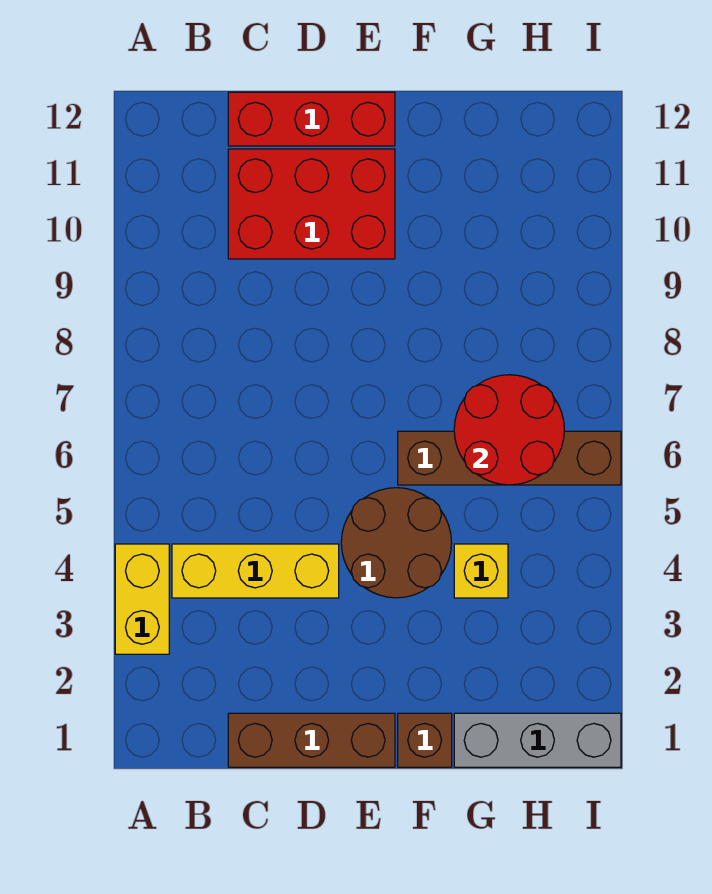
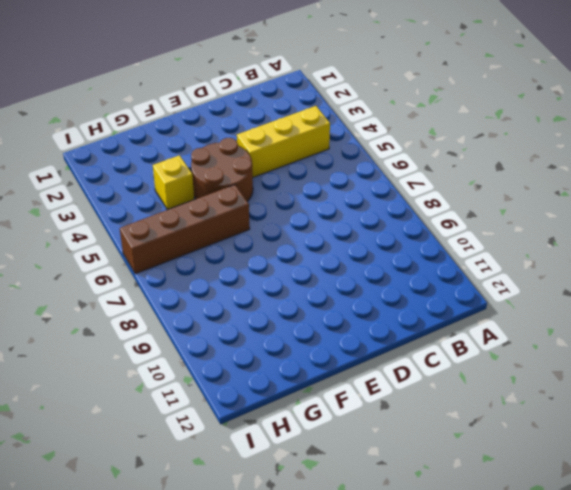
none -> yellow 1x2 brick [115,544,169,654]
none -> brown 1x3 brick [228,713,395,767]

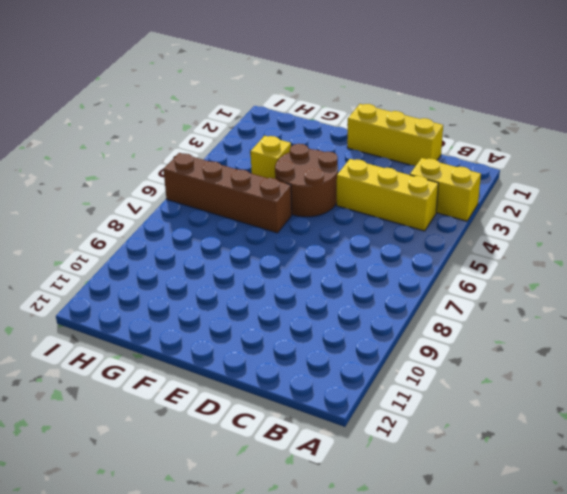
yellow 1x2 brick [410,158,481,221] -> yellow 1x2 brick turned to [115,544,169,654]
yellow 1x3 brick [347,104,443,166] -> brown 1x3 brick [228,713,395,767]
none -> red 2x3 brick [228,149,395,259]
none -> red 1x3 brick [228,92,395,146]

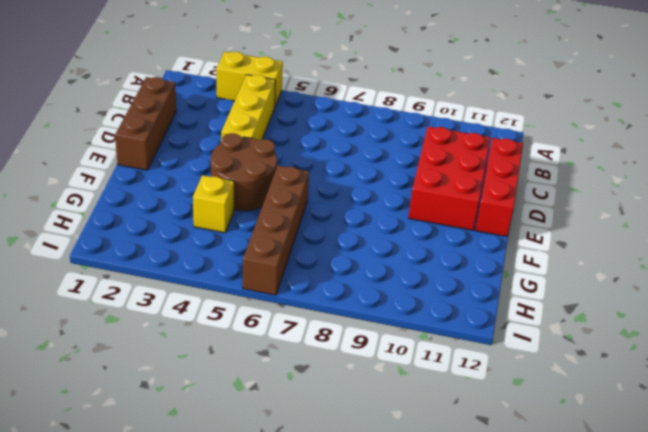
none -> brown 1x1 brick [398,713,452,767]
none -> grey 1x3 brick [454,713,621,767]

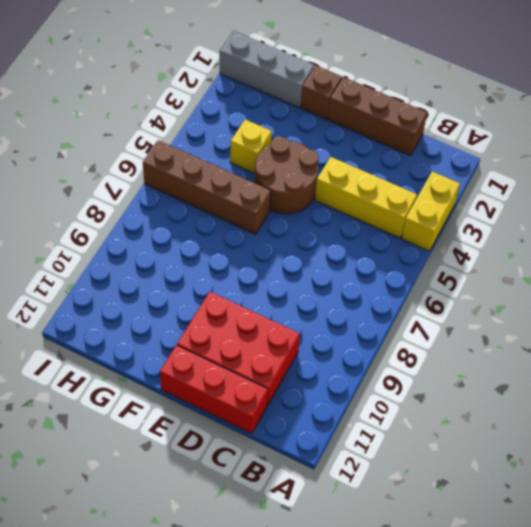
none -> red 2x2 round brick [454,375,564,485]

